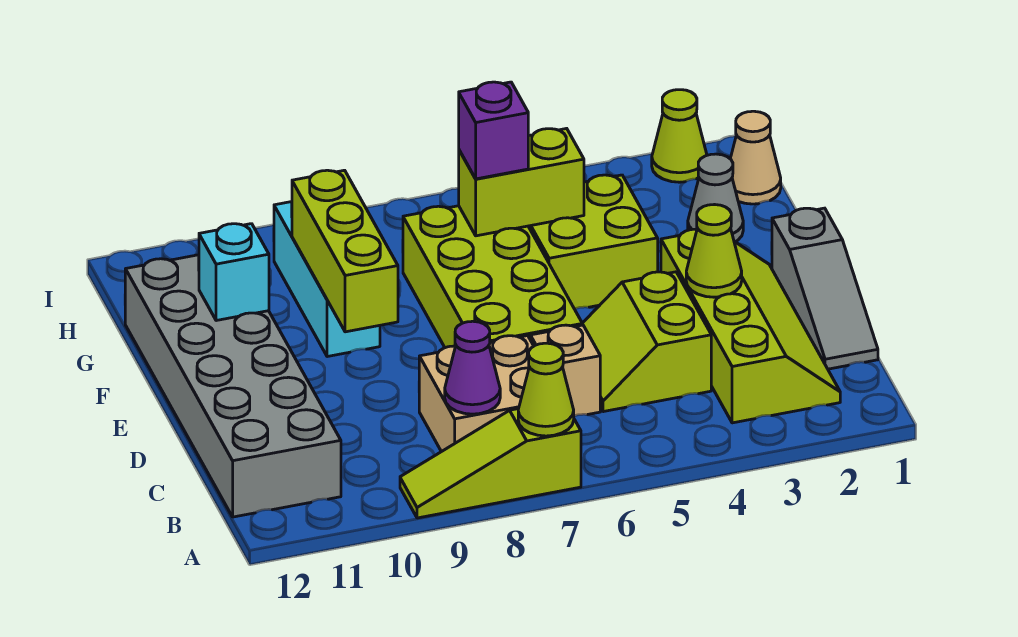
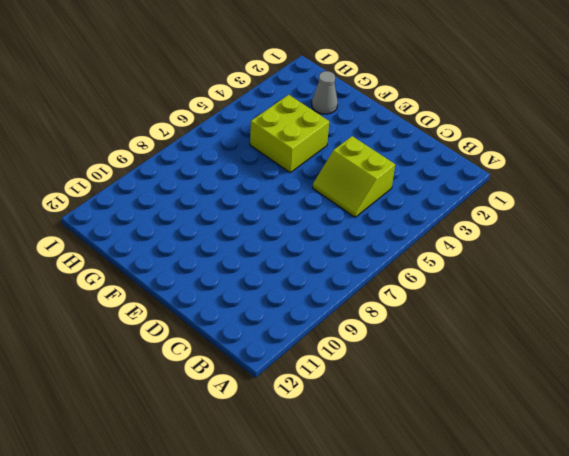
none -> lime 1x3 slope [400,409,581,518]
none -> lime 2x4 slope [661,229,840,423]
none -> tan 2x2 brick [419,336,533,452]

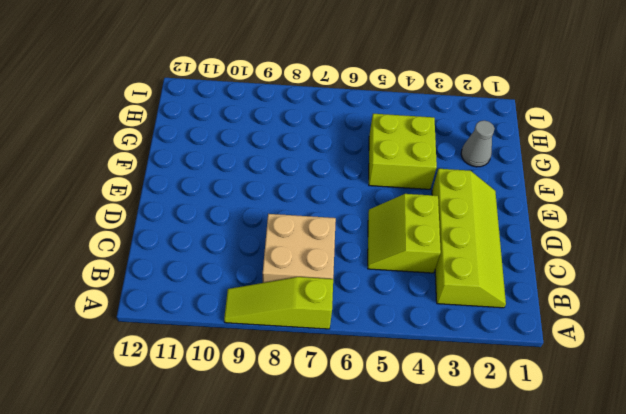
none -> grey 2x6 brick [125,255,341,517]
none -> grey 1x3 slope [772,208,878,369]
none -> tan 1x1 brick [530,325,600,416]

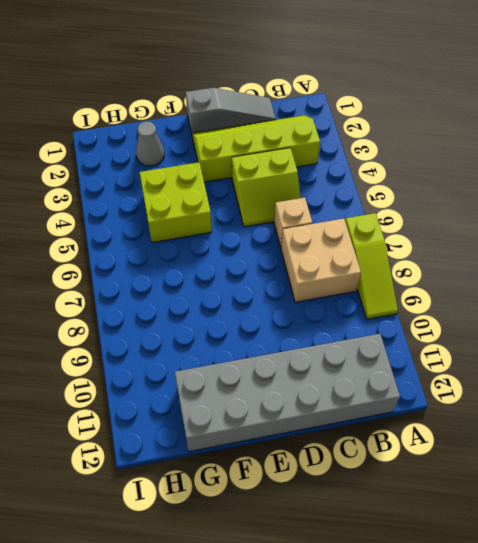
none -> lime 2x4 brick [403,206,582,348]
none -> cyan 1x3 brick [274,202,380,357]
none -> tan 1x1 cone [730,111,781,204]

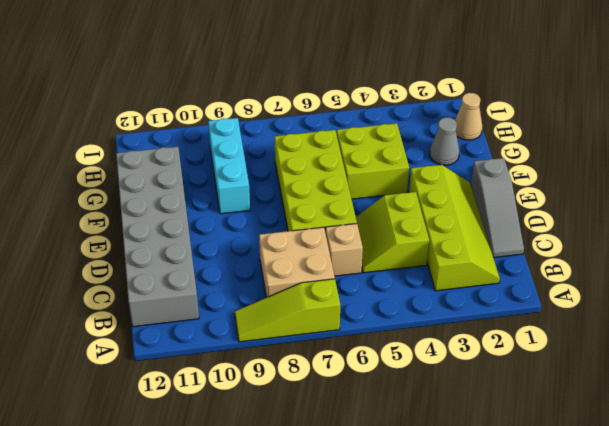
none -> lime 1x1 cone [652,90,707,182]
none -> lime 1x1 cone [518,343,574,436]
none -> purple 1x1 cone [445,321,500,414]

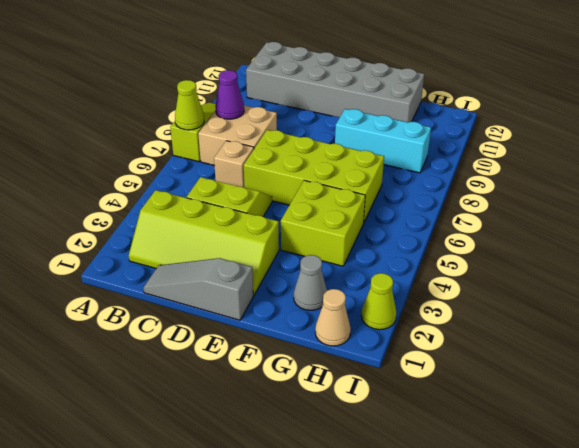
none -> lime 1x1 cone [686,205,742,297]
none -> lime 1x3 brick [292,170,398,332]
none -> cyan 1x1 brick [199,224,269,321]

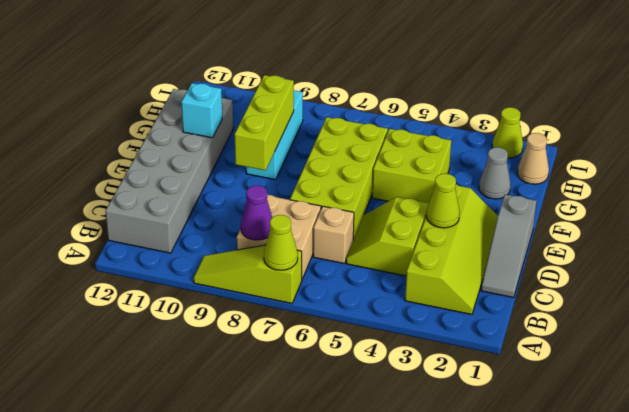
none -> lime 1x2 brick [459,128,584,236]
none -> purple 1x1 brick [459,82,528,179]

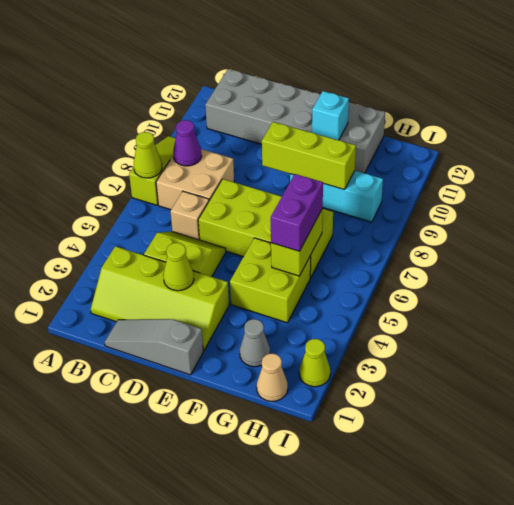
purple 1x2 brick [271,174,323,251] -> purple 1x1 brick [459,82,528,179]

